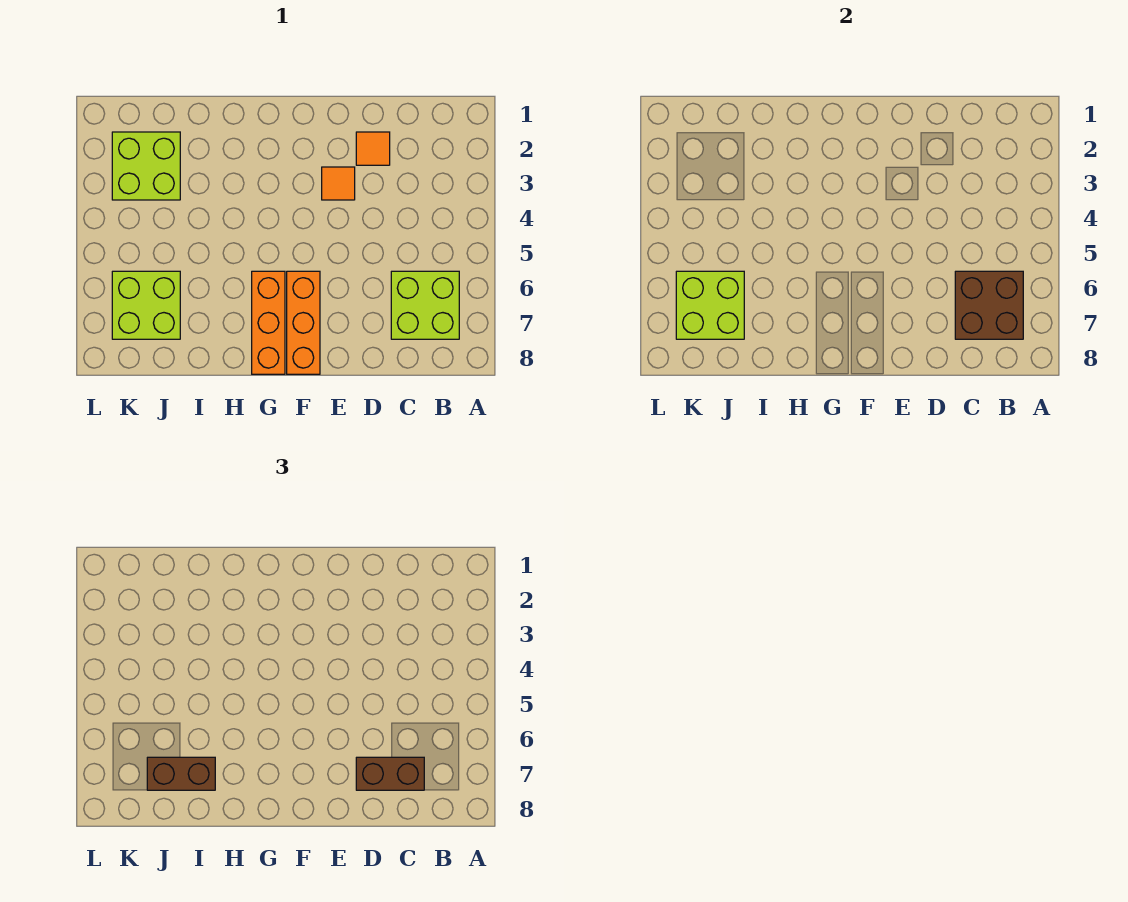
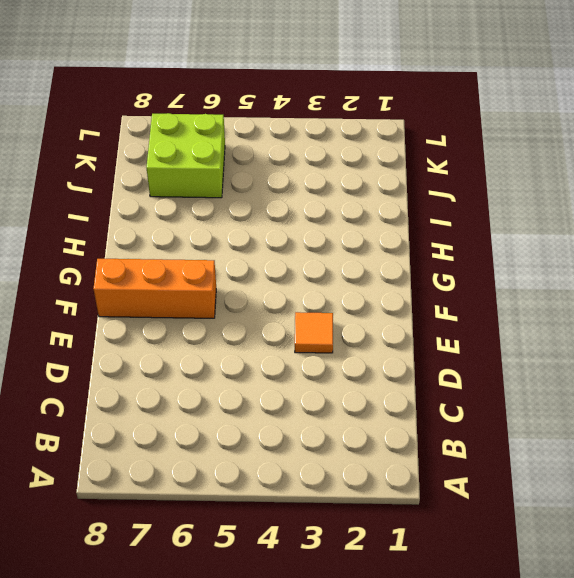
none -> lime 2x2 brick [391,271,459,339]
none -> orange 1x1 tile [356,132,390,165]

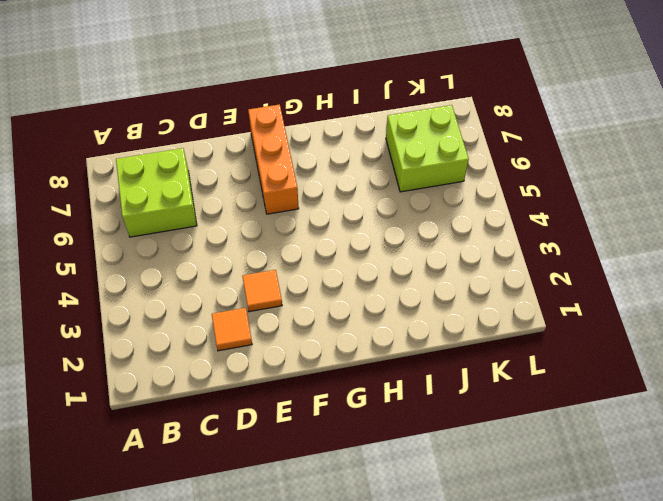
none -> orange 1x3 brick [252,271,285,374]
none -> lime 2x2 brick [112,132,180,200]

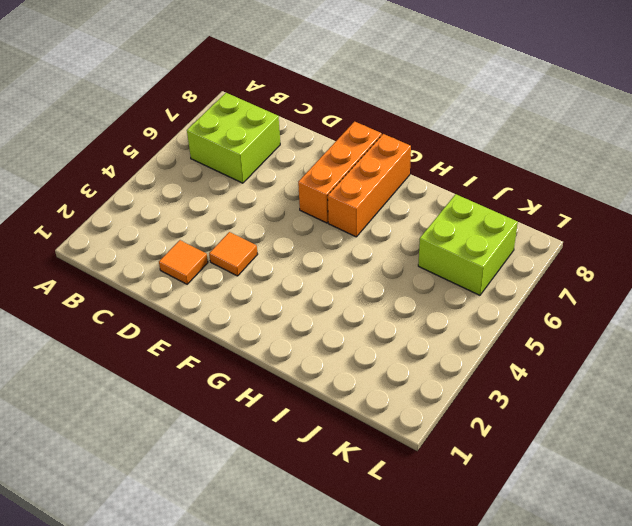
none -> lime 2x2 brick [112,132,180,200]
none -> brown 2x2 brick [955,271,1023,339]

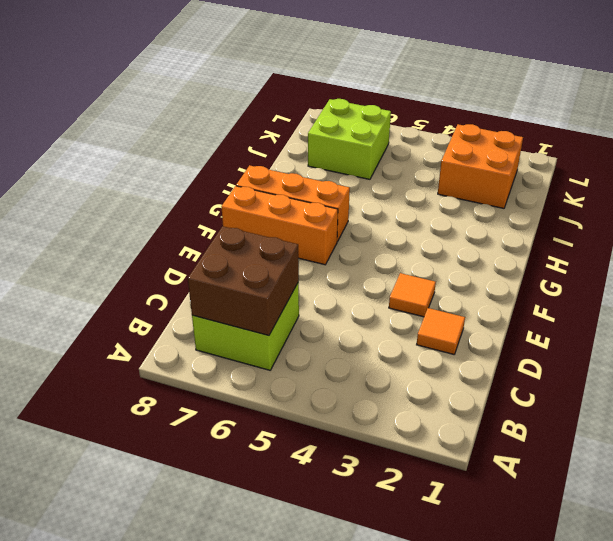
orange 2x2 brick [438,124,523,208] -> lime 2x2 brick [112,132,180,200]
none -> lime 2x2 brick [676,271,744,339]
none -> brown 1x2 brick [356,757,424,790]

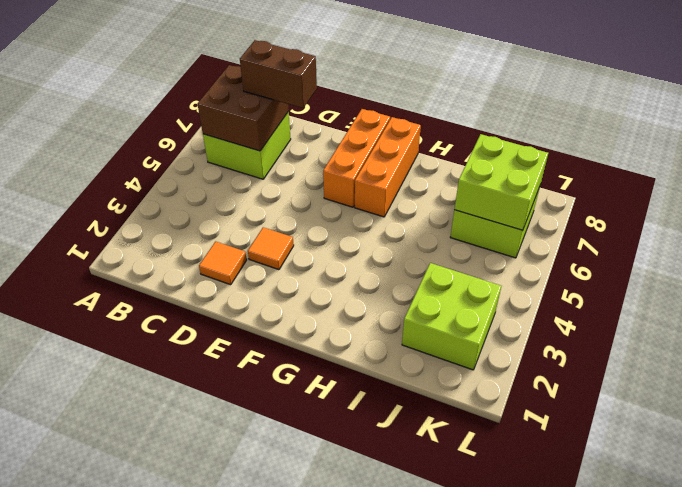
none -> brown 1x2 brick [147,757,215,790]

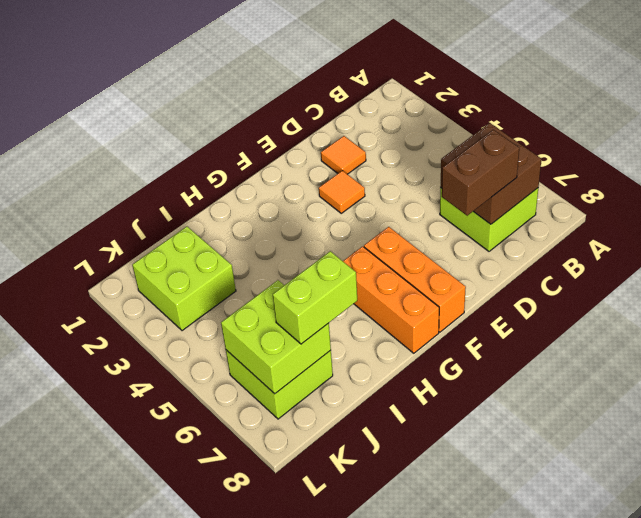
lime 1x2 brick [273,251,357,344] -> brown 1x2 brick [147,757,215,790]

